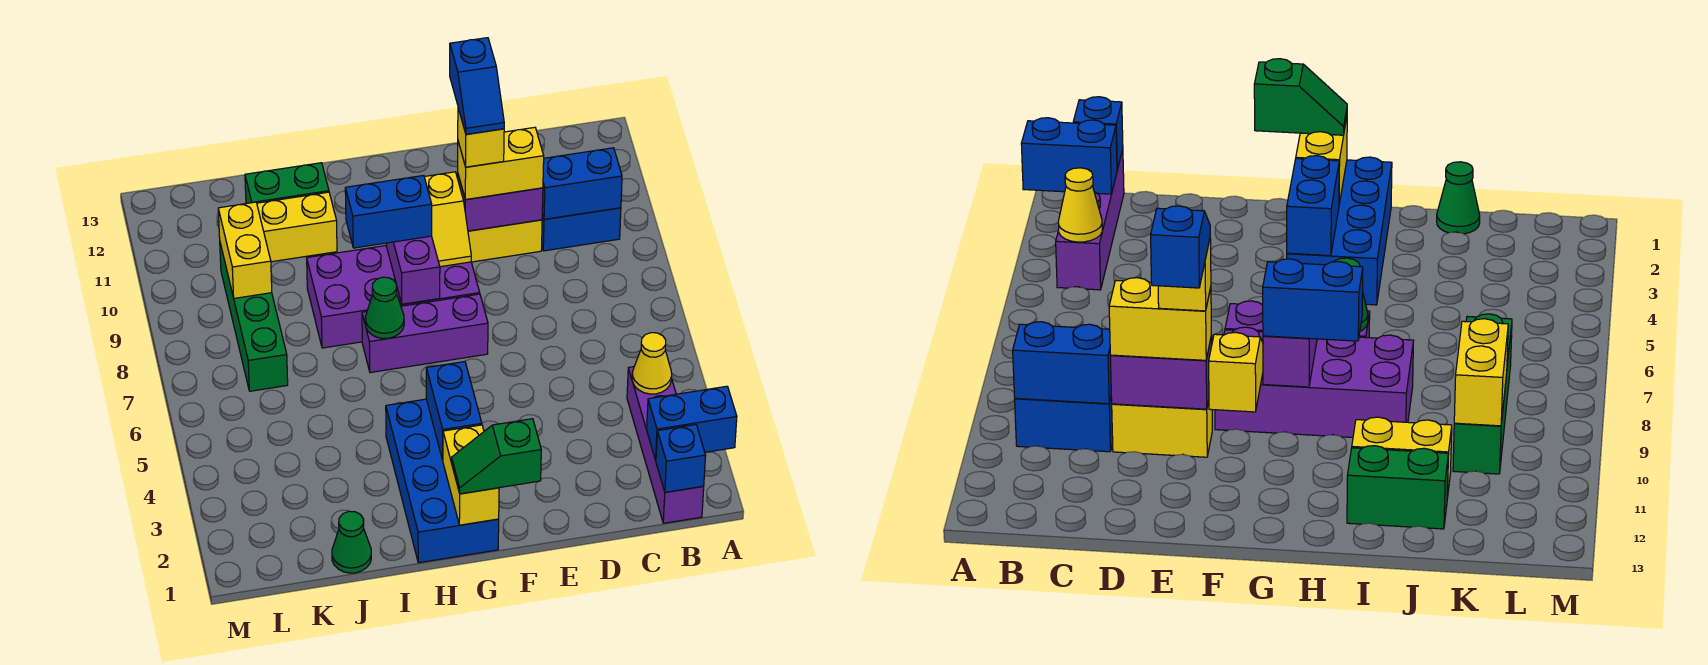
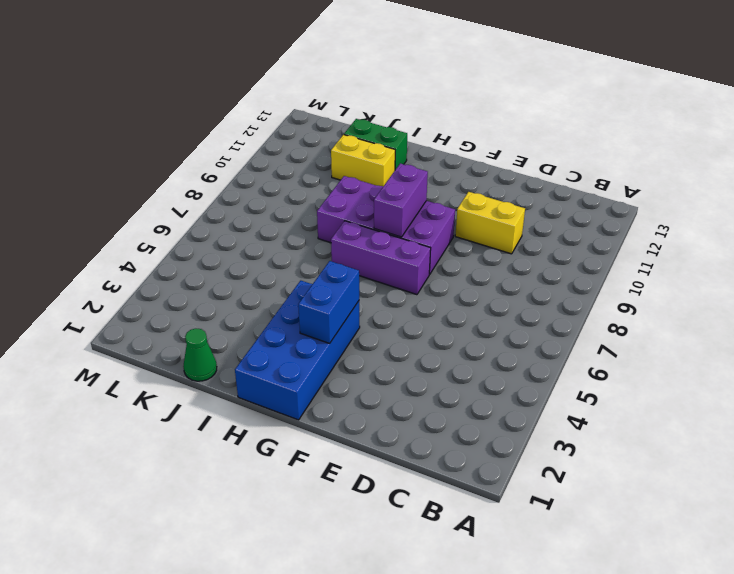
none -> purple 1x4 brick [627,367,704,523]
none -> blue 1x2 brick [542,208,621,251]
none -> green 1x4 brick [220,244,288,391]

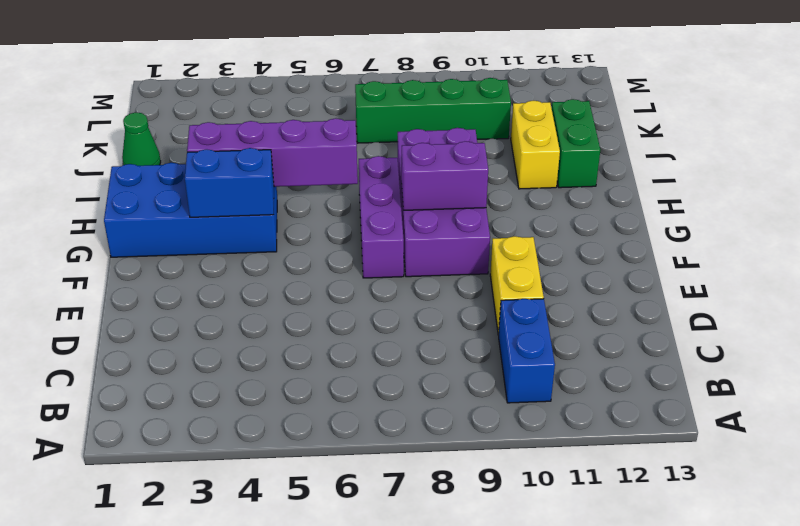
purple 1x4 brick [187,118,358,187] -> purple 1x4 brick moved to [627,367,704,523]
none -> blue 1x2 brick [647,386,737,460]
none -> blue 1x1 brick [656,425,706,492]
none -> yellow 1x1 cone [632,333,672,394]

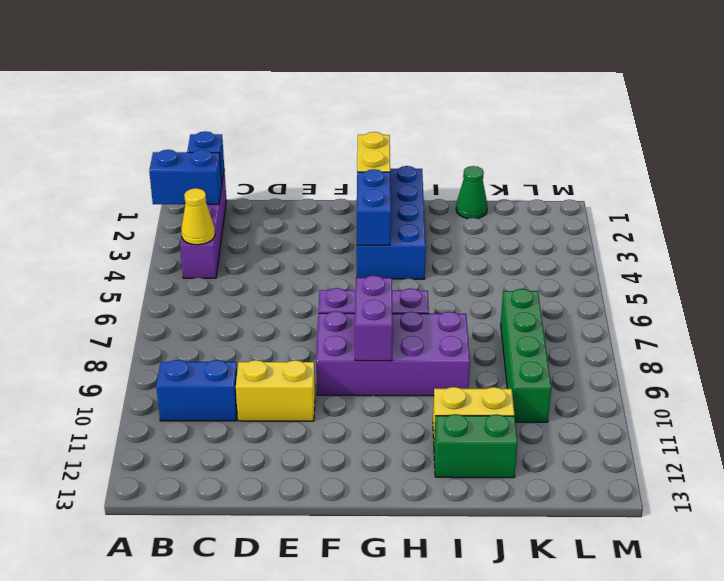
none -> blue 1x2 brick [542,148,622,219]
none -> purple 1x2 brick [457,175,543,231]
none -> yellow 1x2 slope [424,172,471,267]

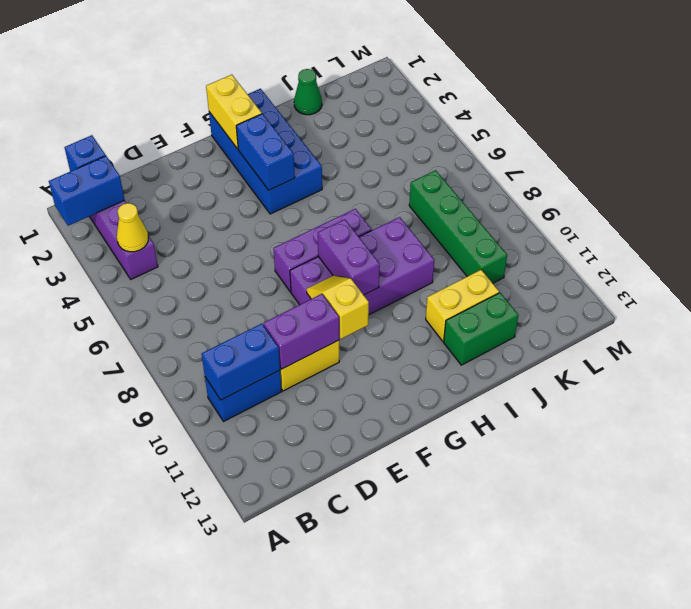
none -> green 1x1 cone [365,277,404,339]
none -> yellow 1x2 brick [218,202,272,298]
none -> yellow 1x2 brick [458,127,544,200]

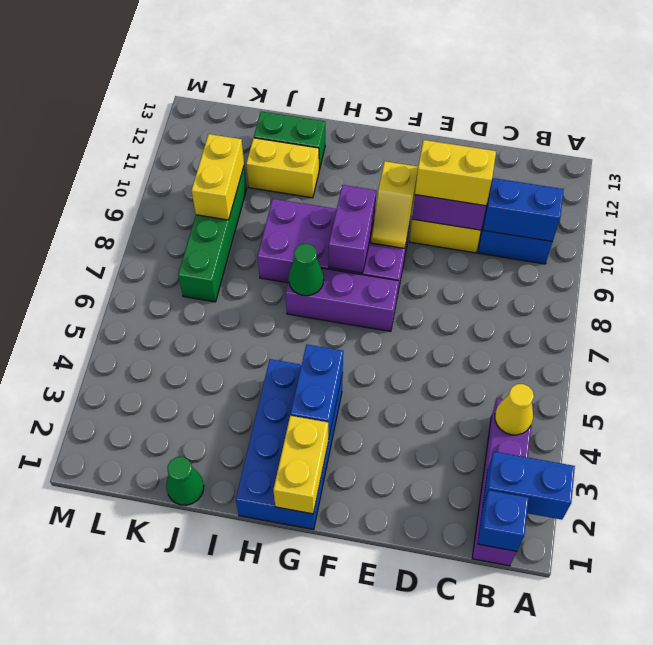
none -> green 1x2 slope [452,419,541,494]
none -> blue 1x2 brick [345,175,432,248]
none -> yellow 1x1 brick [458,108,504,167]

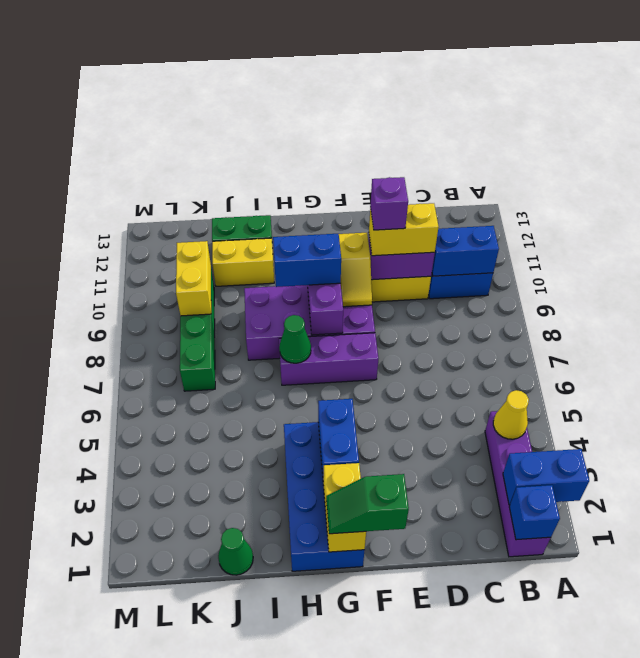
purple 1x1 brick [370,177,408,230] -> yellow 1x1 brick [458,108,504,167]
none -> blue 1x2 slope [450,38,504,134]

